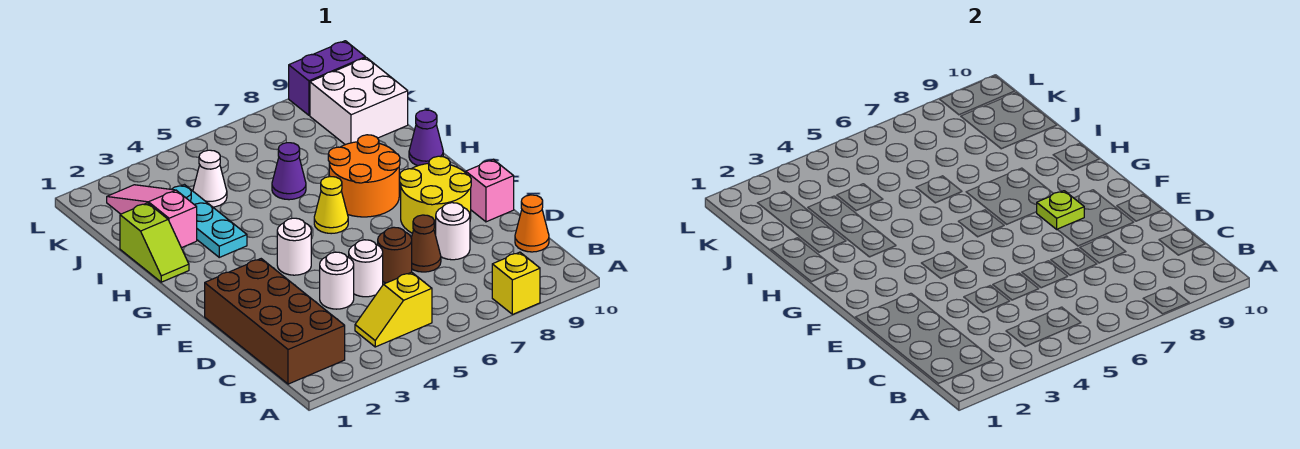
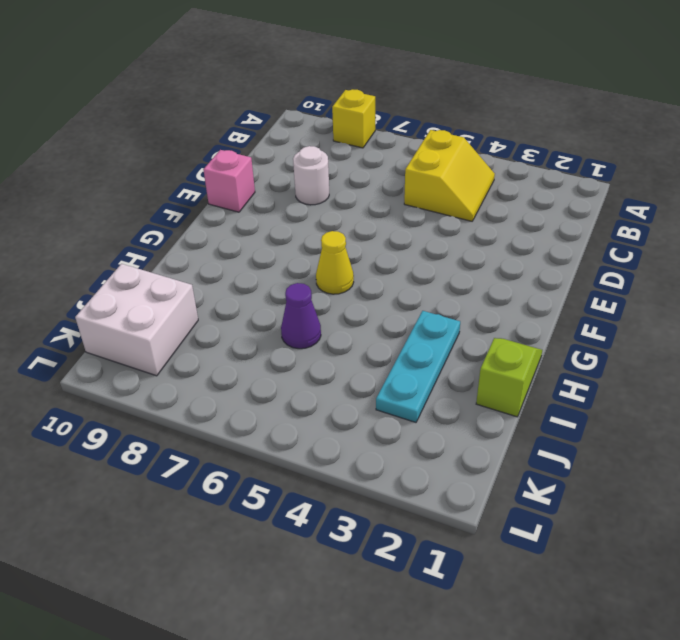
yellow 2x2 slope [404,130,495,221] -> yellow 1x2 slope [355,272,432,347]
none -> brown 2x4 brick [205,259,345,384]
none -> orange 1x1 cone [515,195,549,252]
none -> white 1x1 round brick [320,252,354,309]

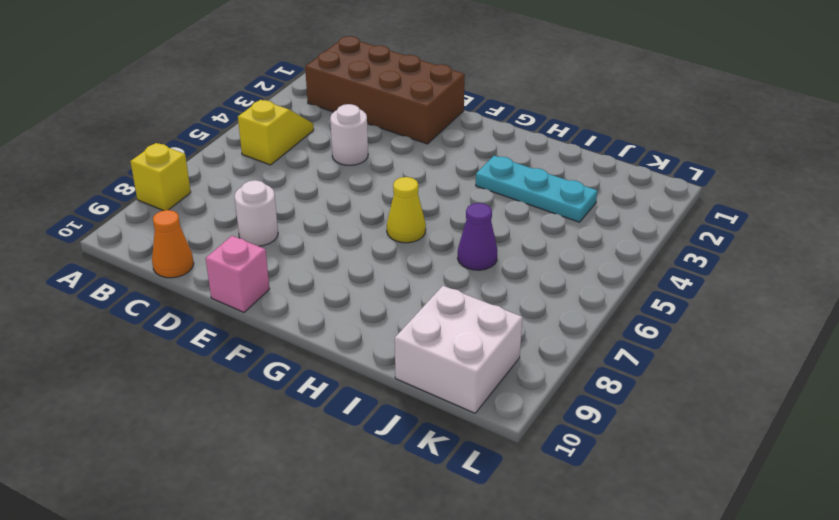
none -> white 1x1 round brick [349,240,383,297]
none -> brown 1x1 round brick [378,227,412,283]
none -> brown 1x1 cone [411,215,441,272]

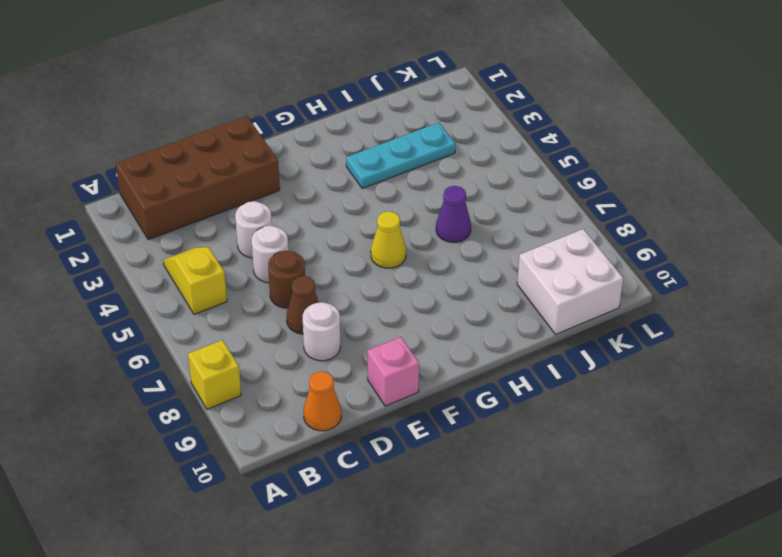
none -> yellow 2x2 round brick [400,156,471,235]
none -> white 1x1 round brick [277,218,311,275]
none -> orange 2x2 round brick [328,135,400,217]

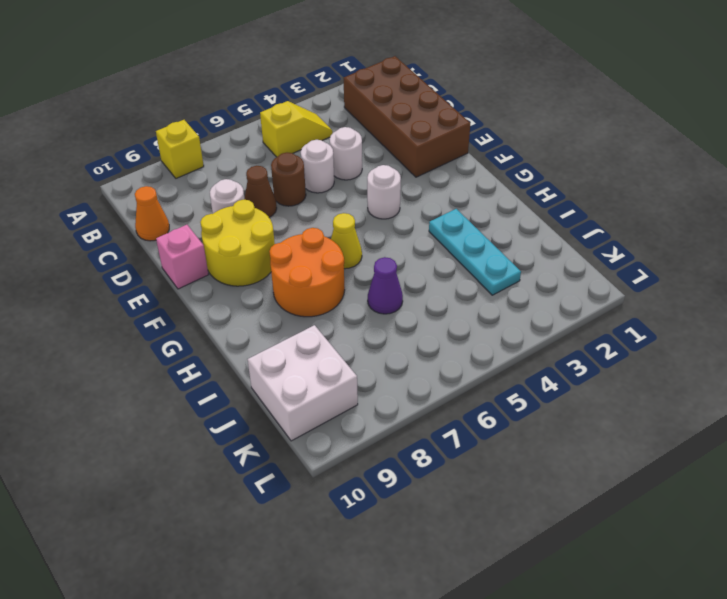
none -> lime 1x2 slope [120,203,189,282]
none -> purple 1x1 cone [409,110,443,166]
none -> pink 1x3 slope [107,185,197,248]

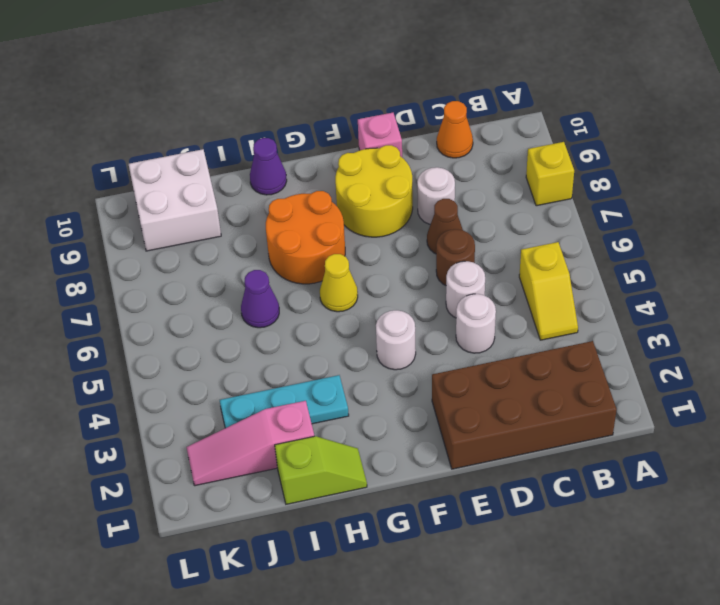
none -> white 1x1 cone [193,150,227,207]
none -> purple 1x2 brick [289,41,366,115]
none -> lime 1x1 plate [1037,191,1084,229]

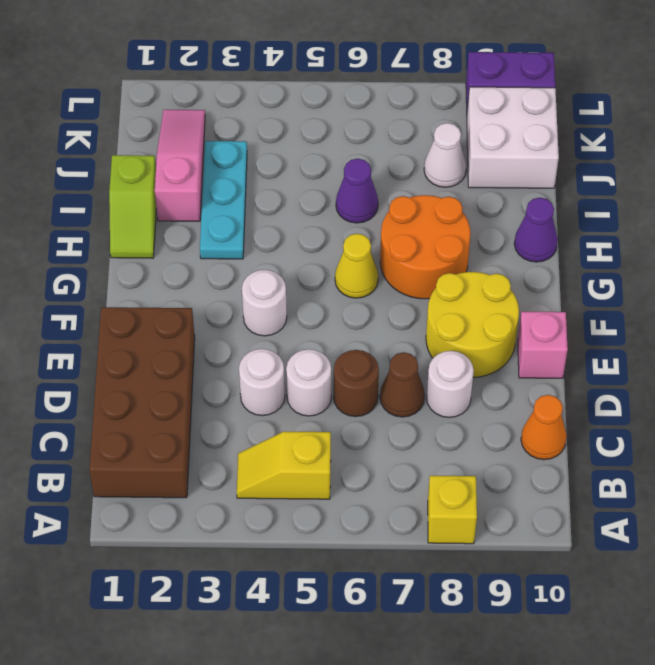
white 1x1 cone [424,123,466,187] -> white 1x1 cone moved to [193,150,227,207]
none -> lime 1x1 plate [1037,191,1084,229]

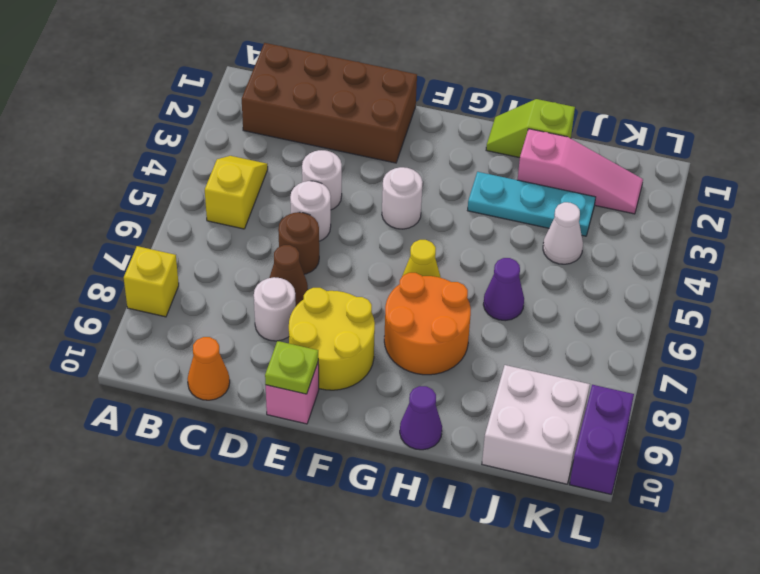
lime 1x1 plate [265,341,318,394] -> lime 1x1 plate moved to [1037,191,1084,229]

